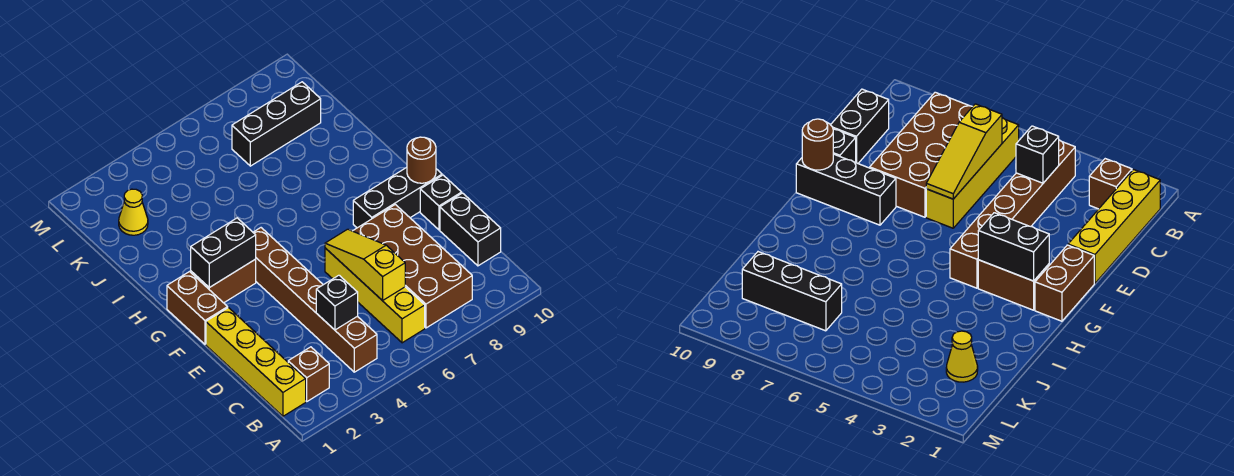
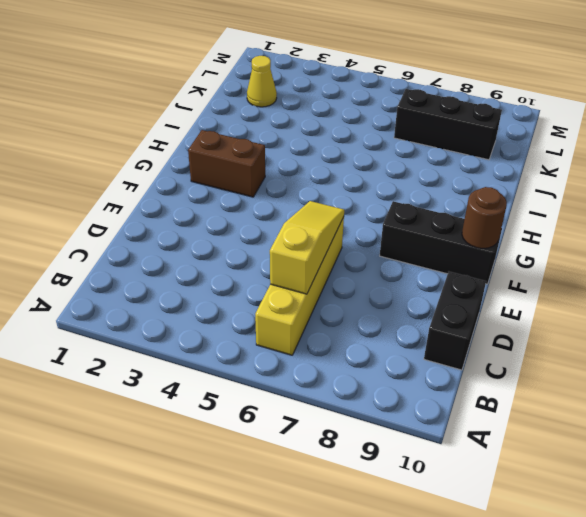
none -> yellow 1x4 brick [206,308,306,416]
none -> brown 1x1 brick [288,347,329,401]
none -> brown 1x6 brick [253,228,377,372]

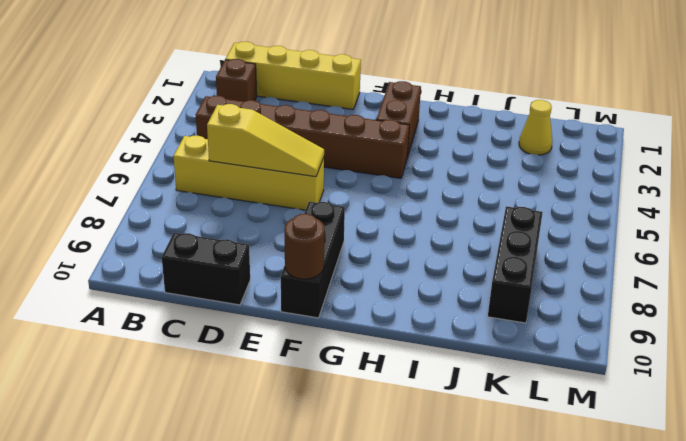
none -> brown 2x4 brick [353,205,472,328]
none -> black 1x1 brick [420,175,462,230]
none -> brown 1x2 brick [167,272,228,344]

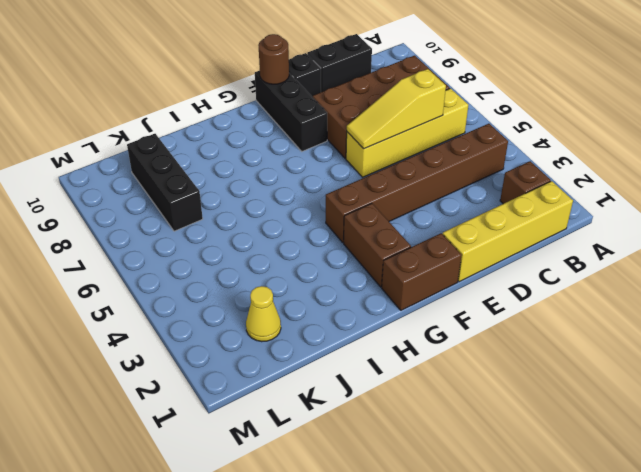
none -> black 1x1 brick [316,275,358,330]
none -> black 1x2 brick [191,218,256,287]

